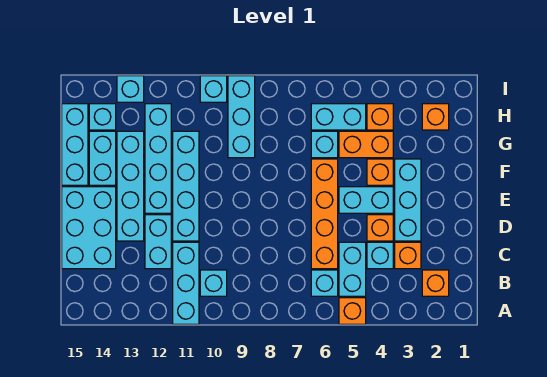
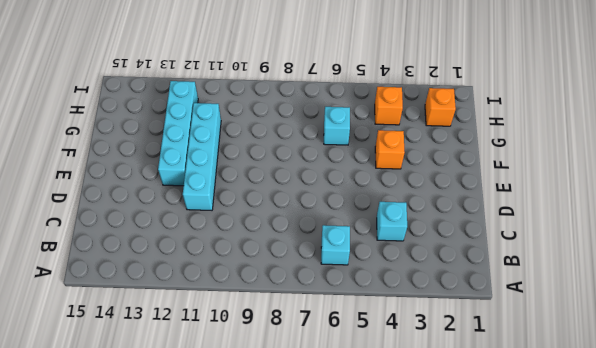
none -> orange 1x1 brick [339,298,366,324]
none -> cyan 1x3 brick [173,242,199,324]
none -> orange 1x1 brick [422,270,449,296]

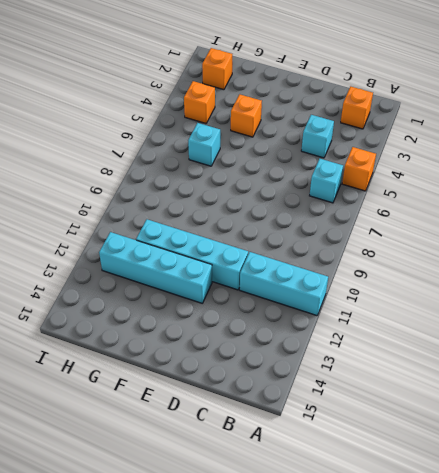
none -> cyan 1x2 brick [339,242,366,296]
none -> cyan 1x1 brick [200,270,227,296]
none -> orange 1x1 brick [395,242,421,269]

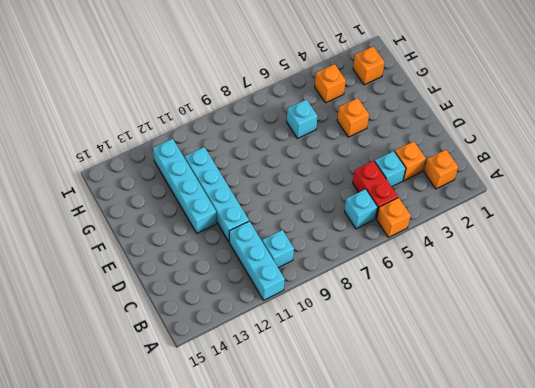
red 1x2 brick [353,161,398,219] -> cyan 1x2 brick [339,242,366,296]
none -> orange 1x4 brick [311,159,338,269]
none -> cyan 1x2 brick [145,215,171,269]
none -> cyan 2x3 brick [62,187,116,269]

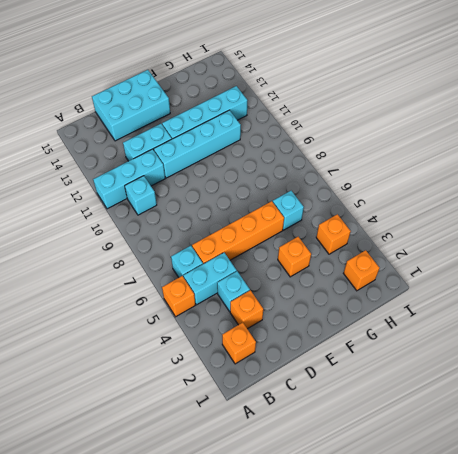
none -> cyan 1x3 brick [395,159,421,241]
none -> orange 1x1 brick [367,215,393,241]
none -> cyan 1x4 brick [117,131,144,241]

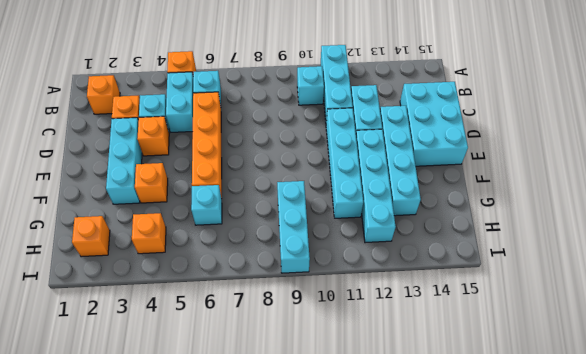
none -> cyan 1x2 brick [339,187,393,213]
none -> cyan 1x2 brick [89,131,116,185]
none -> cyan 1x3 brick [62,104,88,185]

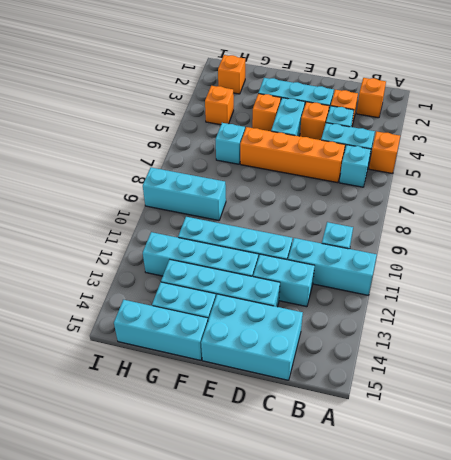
none -> orange 1x2 brick [339,131,393,158]
none -> cyan 1x2 brick [311,104,366,130]
none -> cyan 1x1 brick [89,104,116,130]

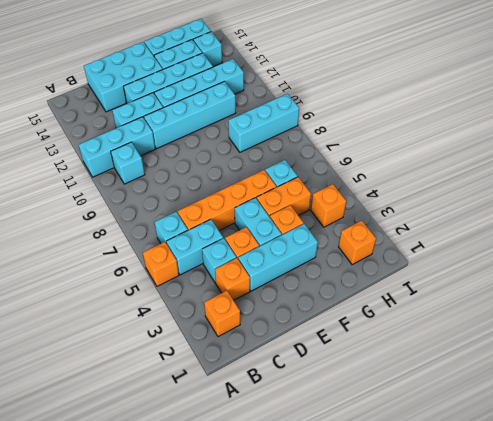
orange 1x2 brick [257,177,311,217] -> orange 1x2 brick turned to [339,131,393,158]
none -> cyan 1x2 brick [311,104,366,130]
none -> cyan 1x1 brick [200,76,227,102]
none -> cyan 1x1 brick [117,76,144,102]

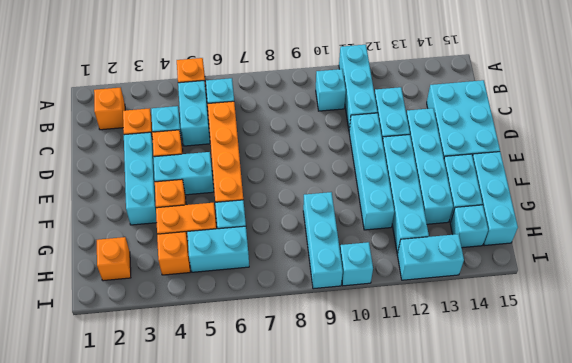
cyan 1x2 brick [397,234,464,280] -> cyan 1x1 brick [117,76,144,102]

